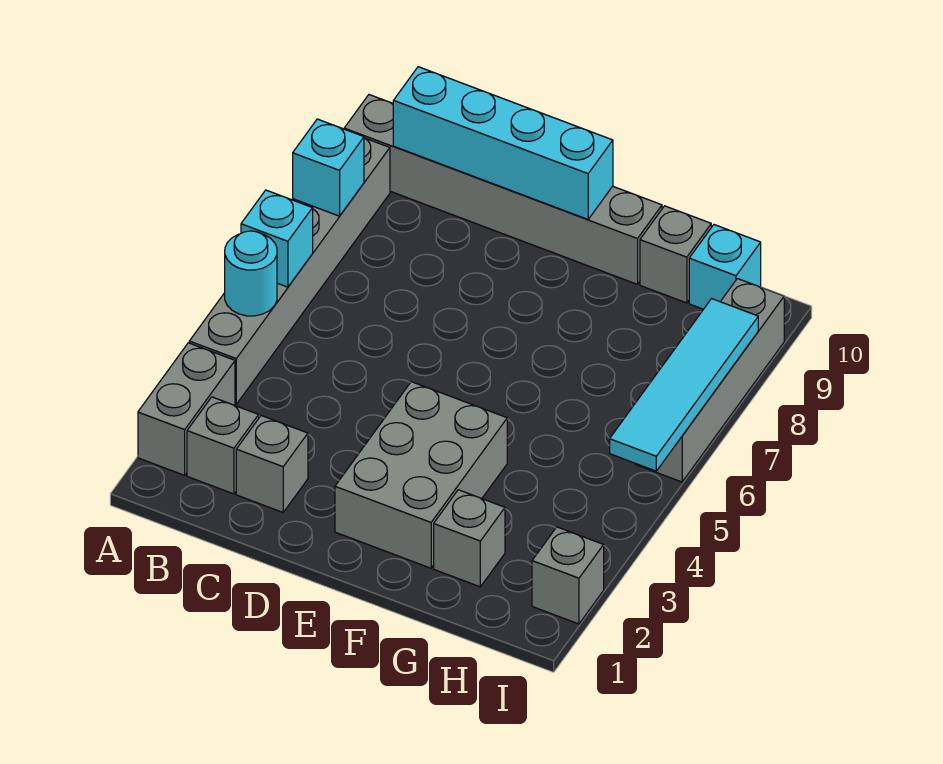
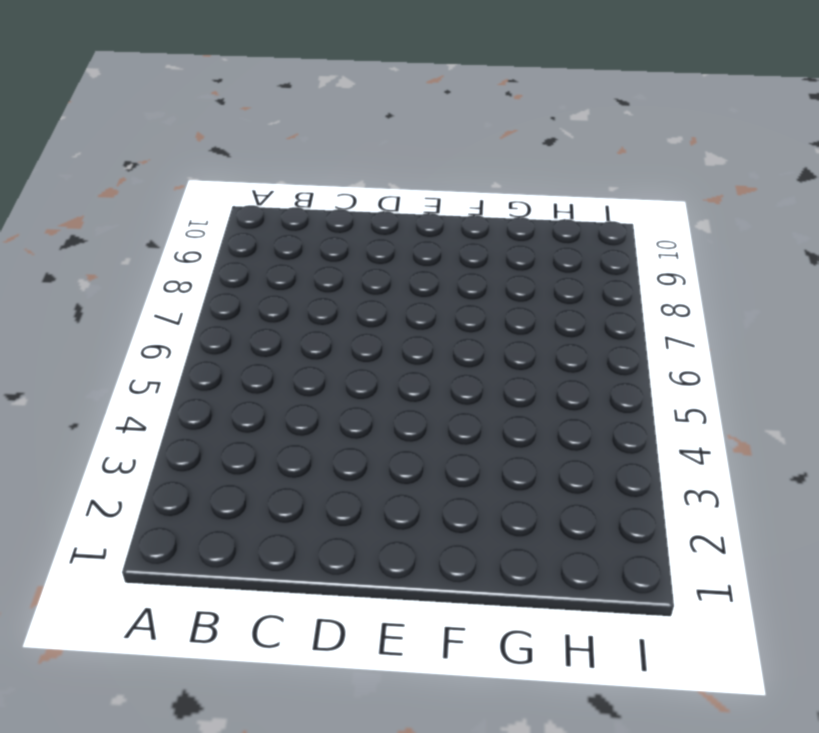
none -> grey 1x2 brick [138,343,235,475]
none -> grey 1x6 brick [189,138,390,404]
none -> grey 1x6 brick [344,95,662,284]

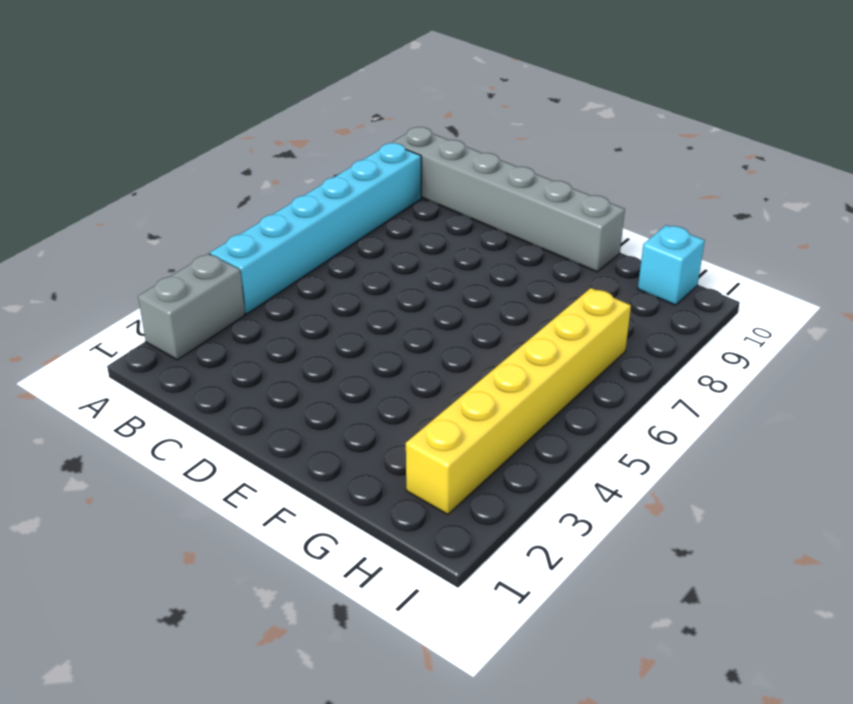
cyan 1x6 brick [210,143,421,314] -> grey 1x6 brick [189,138,390,404]
yellow 1x6 brick [406,288,631,514] -> none
none -> grey 1x1 brick [187,397,259,494]
none -> grey 1x1 brick [236,416,308,512]
none -> grey 2x3 brick [335,382,507,568]

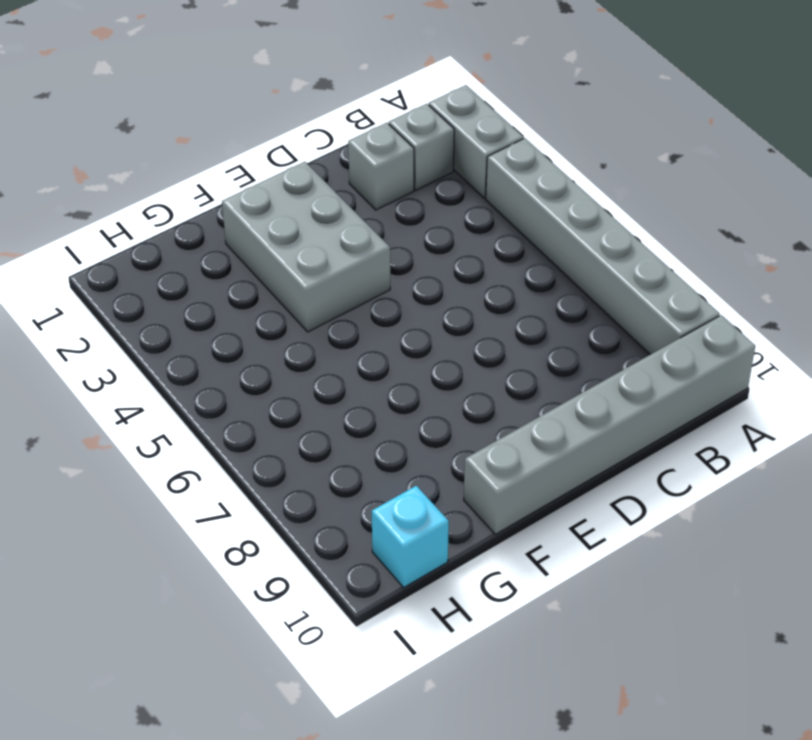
none -> grey 1x1 brick [434,490,505,587]
none -> grey 1x1 brick [640,206,711,303]
none -> grey 1x1 brick [532,527,604,624]

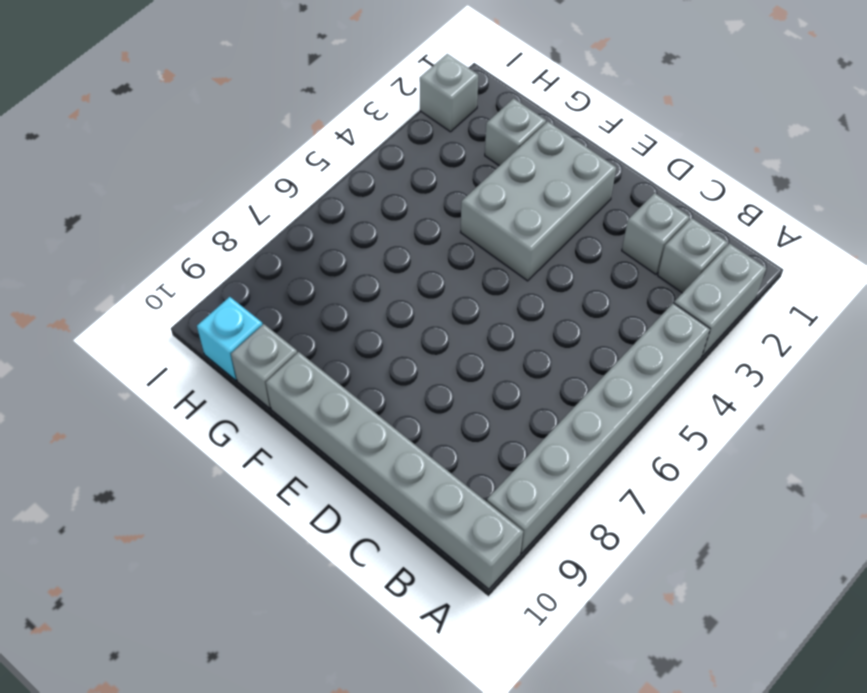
none -> grey 1x4 brick [636,279,784,482]
none -> cyan 1x1 round brick [225,231,277,316]
none -> cyan 1x1 brick [241,190,313,287]

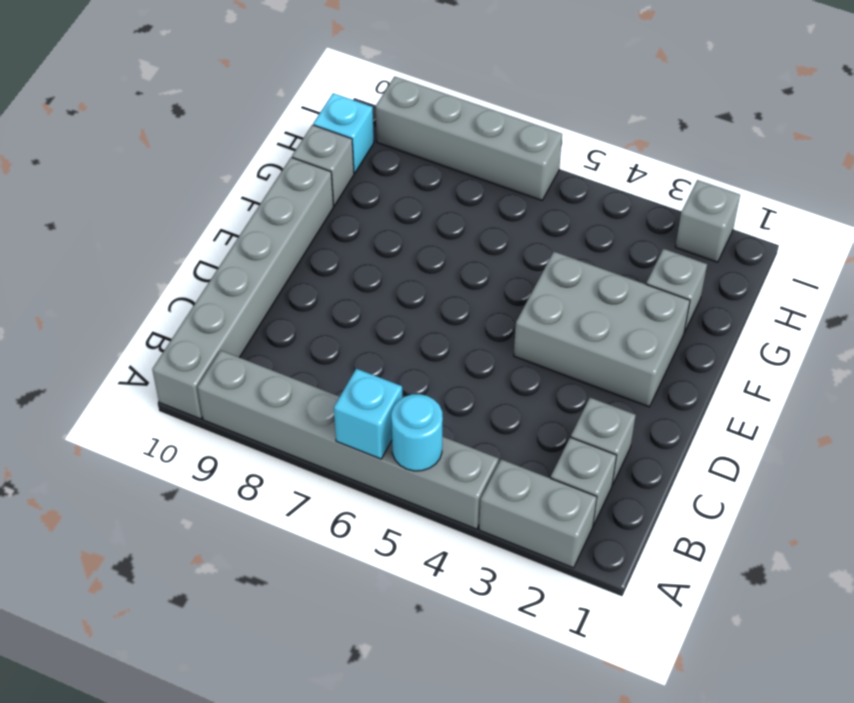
none -> cyan 1x1 brick [293,119,364,216]
none -> cyan 1x4 brick [393,67,613,219]
none -> cyan 1x4 tile [610,299,758,471]

